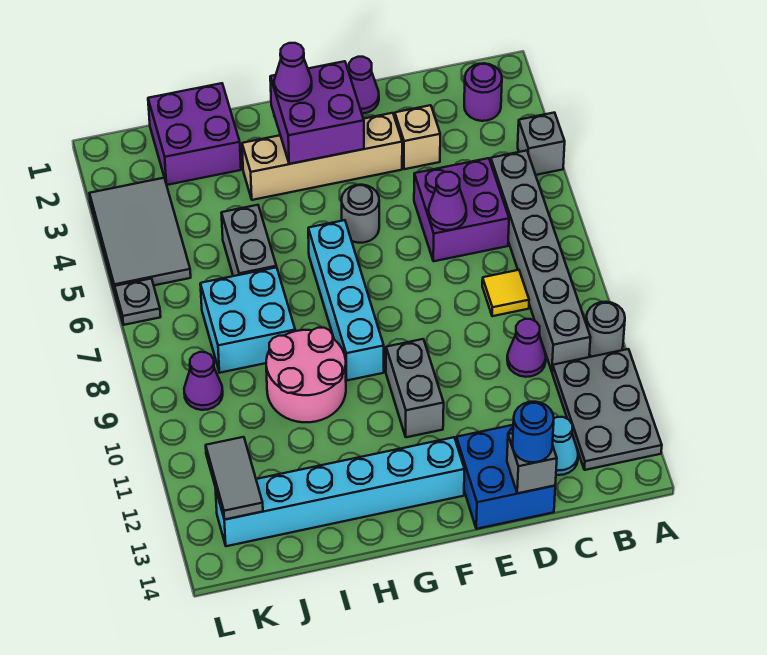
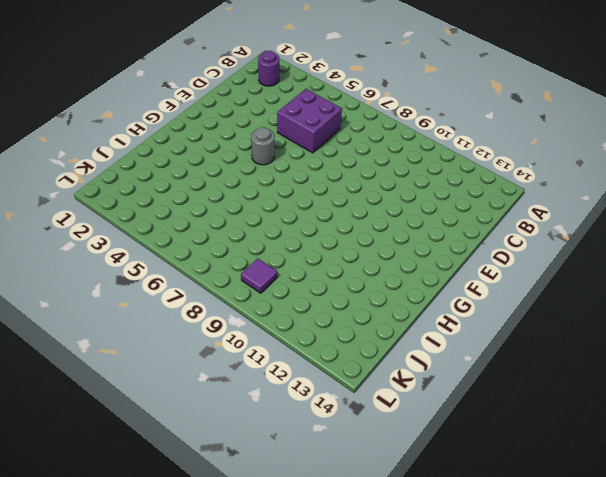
purple 1x1 tile [241,258,277,293] -> purple 1x1 cone [184,352,223,410]
none -> grey 1x1 brick [518,113,565,175]
none -> grey 1x1 round brick [586,302,625,357]
none -> grey 2x3 plate [552,349,662,470]
none -> grey 1x6 brick [491,151,591,371]

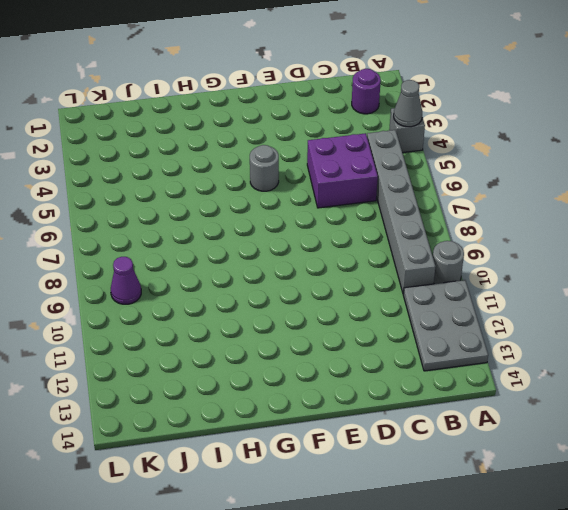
grey 1x1 cone [394,80,422,127] -> none
none -> yellow 1x1 tile [482,270,529,316]
none -> purple 1x1 cone [507,319,546,377]
none -> cyan 1x1 cone [552,417,578,475]
none -> tan 1x1 brick [395,105,440,169]

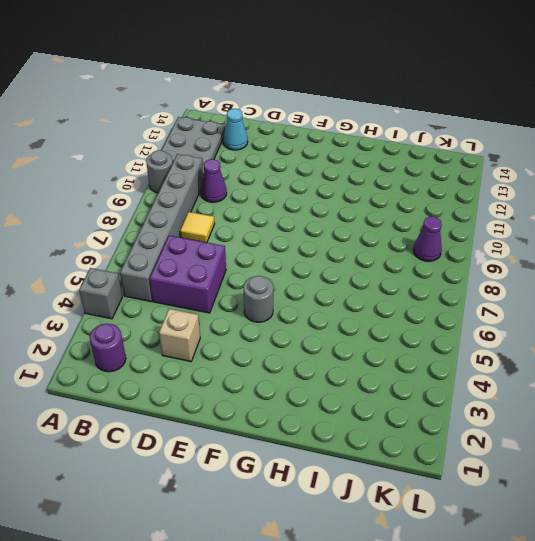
none -> blue 2x2 brick [456,425,555,529]
none -> purple 1x1 cone [349,57,379,114]
none -> tan 1x4 brick [242,113,402,200]
none -> grey 1x2 brick [386,339,444,437]

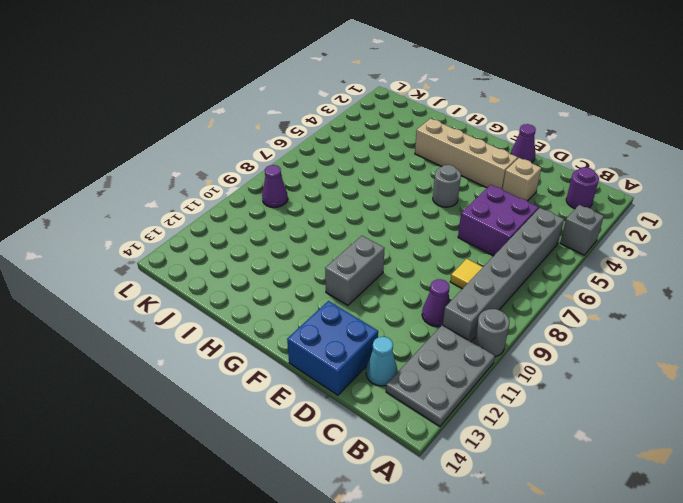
none -> cyan 1x6 brick [215,437,464,546]
none -> cyan 1x4 brick [308,220,384,380]
none -> pink 2x2 round brick [266,328,346,422]
none -> purple 2x2 brick [148,83,241,185]

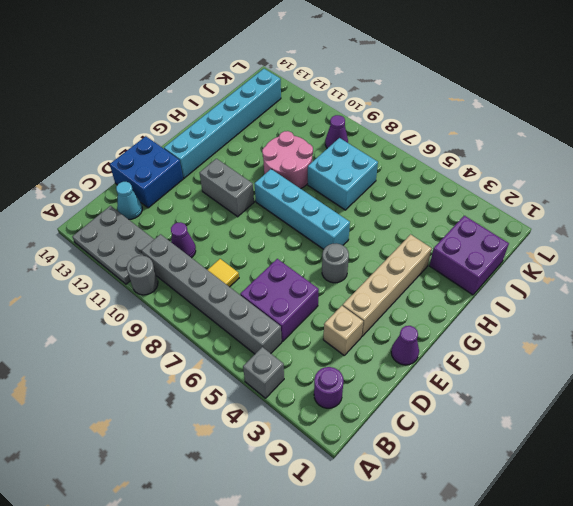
none -> grey 1x2 brick [222,205,276,276]
none -> grey 2x3 tile [90,178,191,292]
none -> grey 1x1 plate [115,279,161,325]
none -> purple 1x1 cone [428,172,466,230]

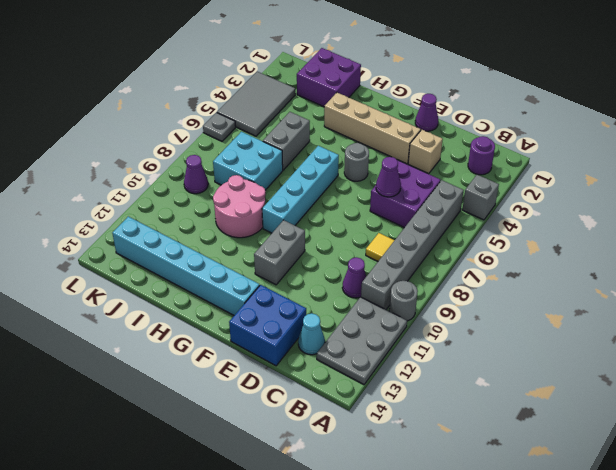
none -> grey 1x1 brick [507,433,557,493]
none -> purple 2x2 brick [270,61,364,164]
none -> grey 1x2 tile [206,437,263,520]
none -> blue 1x1 round brick [513,402,554,462]

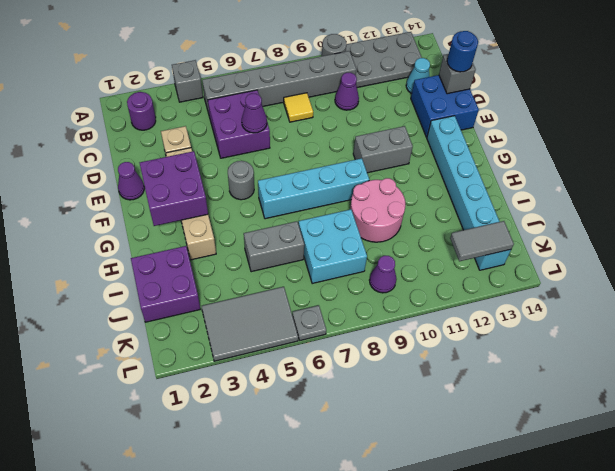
none -> purple 1x1 cone [274,43,312,101]

